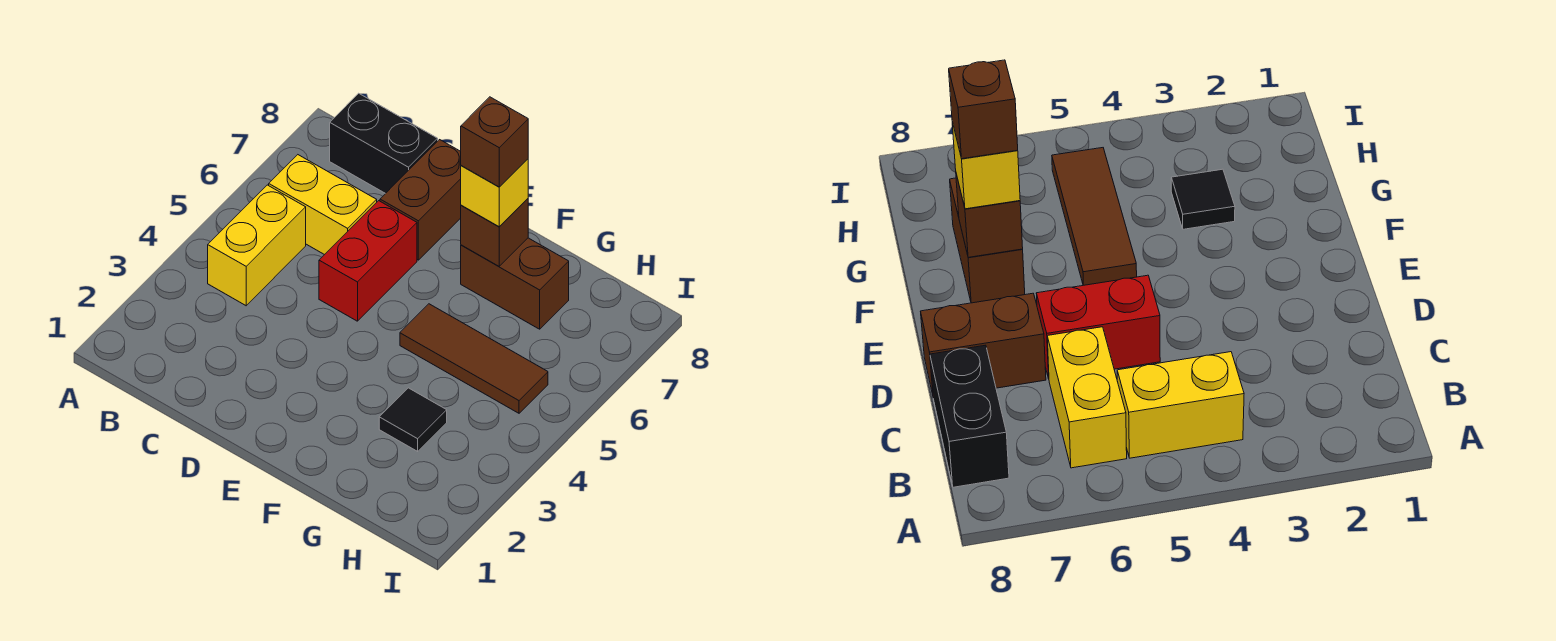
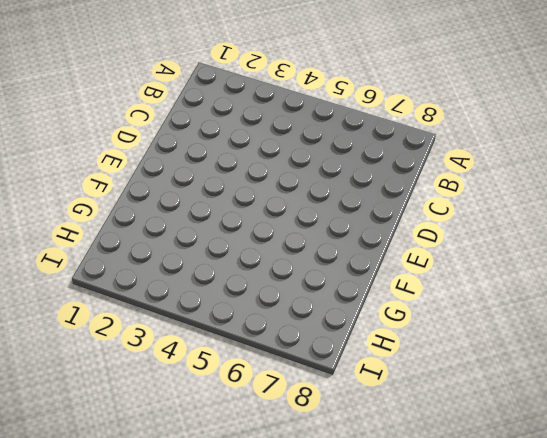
none -> yellow 1x2 brick [208,185,306,306]
none -> yellow 1x2 brick [269,155,377,255]

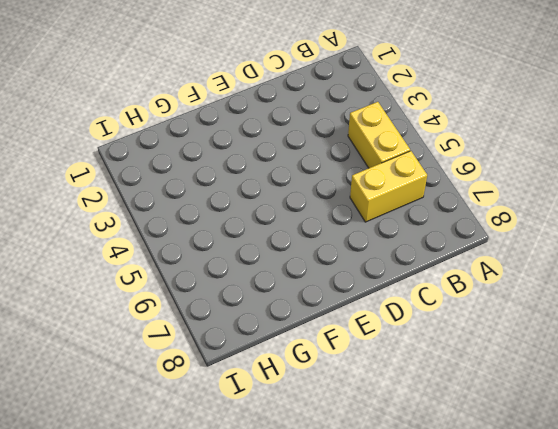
none -> black 1x2 brick [330,93,438,194]
none -> red 1x2 brick [319,201,417,321]

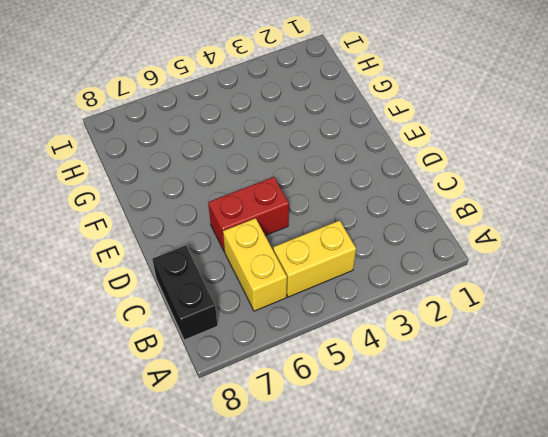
none -> brown 1x2 brick [380,140,461,260]
none -> brown 1x3 tile [400,304,548,413]

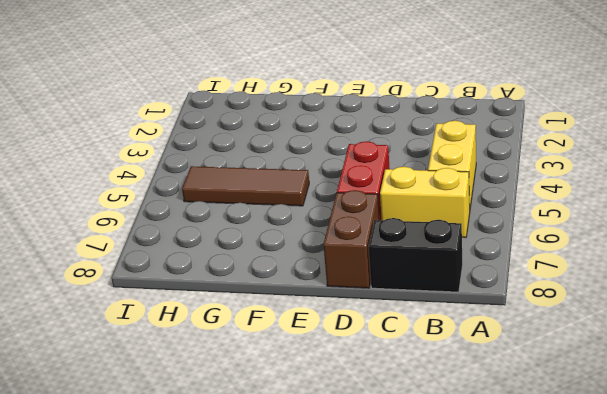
none -> brown 1x2 brick [461,238,569,329]
none -> black 1x1 tile [379,388,447,451]

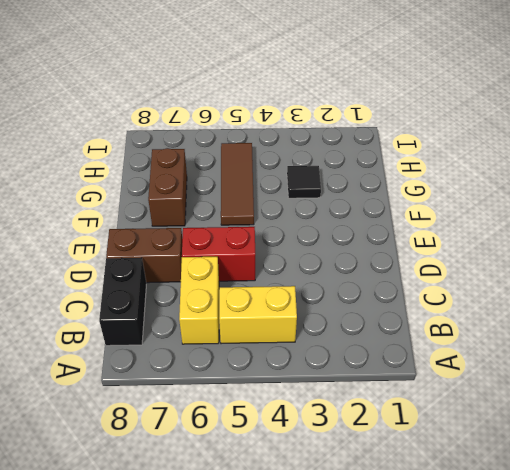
none -> brown 1x1 brick [461,199,528,266]
none -> yellow 1x1 brick [461,159,528,227]

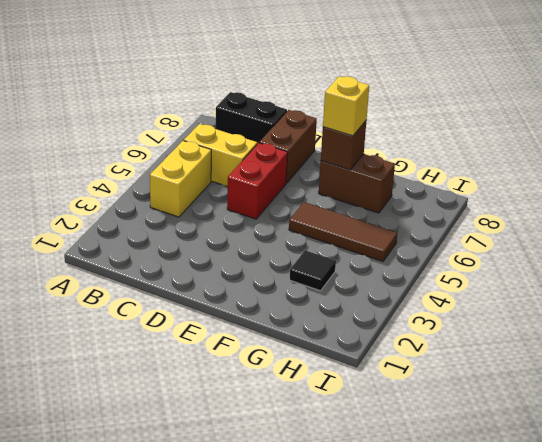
none -> brown 1x1 brick [461,97,528,187]

